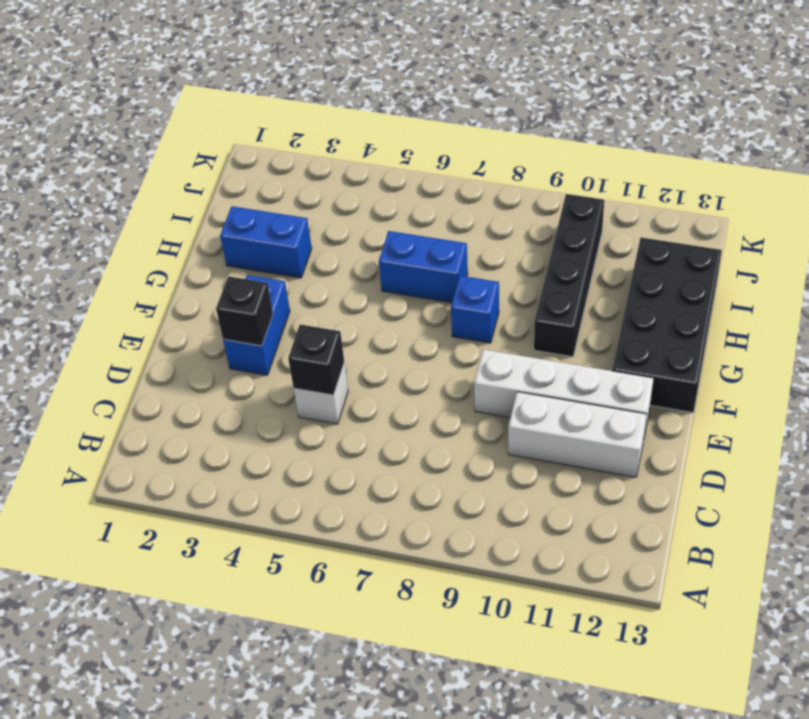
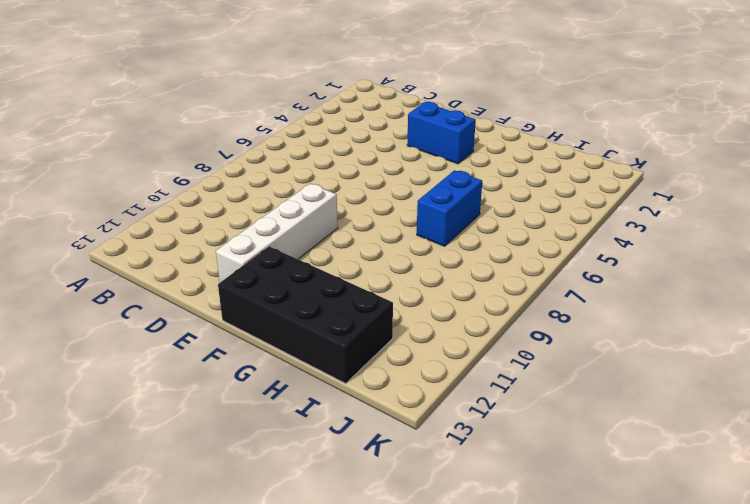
none -> white 1x1 brick [294,363,348,424]
none -> white 1x3 brick [508,392,647,477]

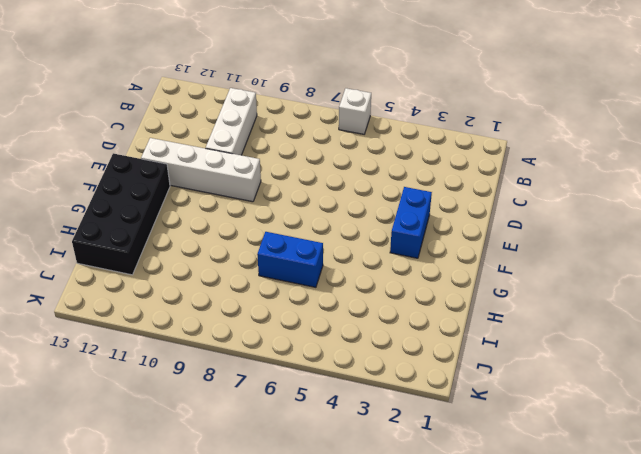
white 1x1 brick [339,88,371,134] -> white 1x1 brick moved to [294,363,348,424]
white 1x3 brick [206,88,257,155] -> white 1x3 brick turned to [508,392,647,477]
none -> blue 1x1 brick [451,276,499,343]
none -> black 1x4 brick [534,194,604,357]

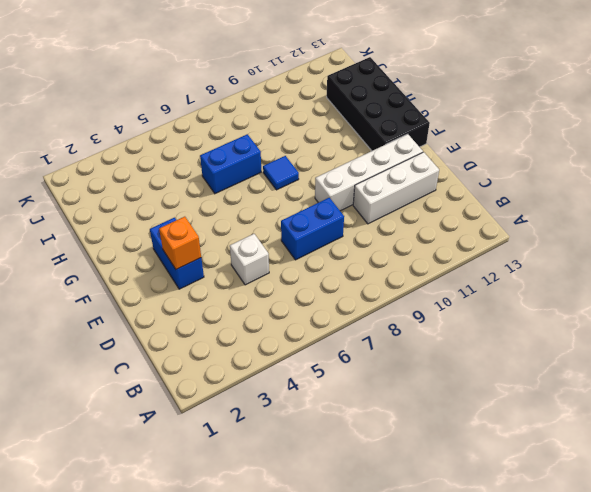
blue 1x2 brick [281,197,344,260] -> blue 1x2 brick moved to [220,206,312,278]
orange 1x1 brick [159,217,201,269] -> black 1x1 brick [216,276,273,346]
blue 1x1 tile [263,156,299,190] -> blue 1x1 brick [451,276,499,343]
none -> black 1x4 brick [534,194,604,357]
none -> black 1x1 brick [288,325,344,395]

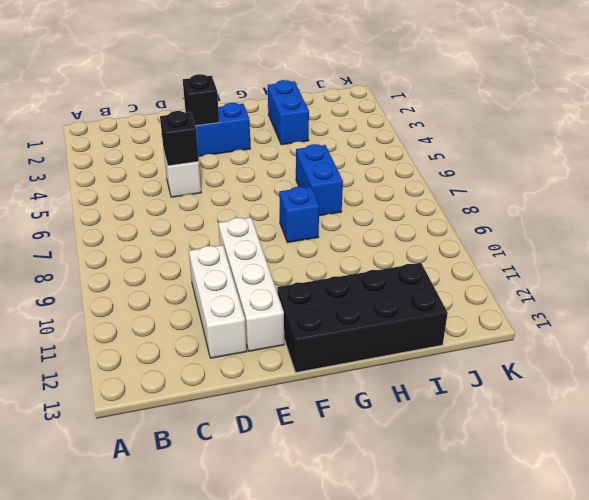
none -> black 1x4 brick [534,194,604,357]

